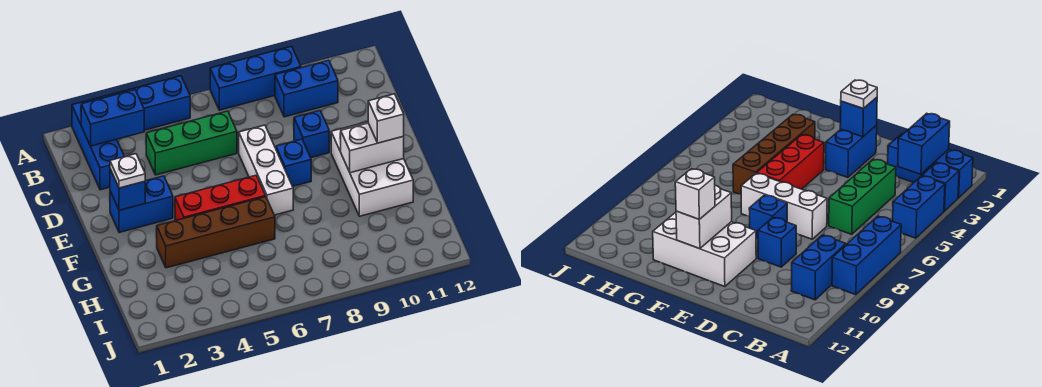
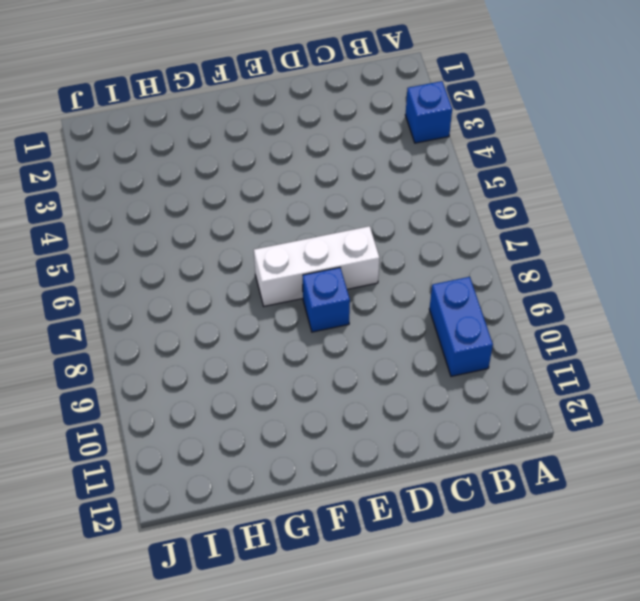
none -> blue 1x3 brick [72,98,124,190]
none -> blue 1x2 brick [127,76,190,130]
none -> blue 1x3 brick [210,46,301,110]

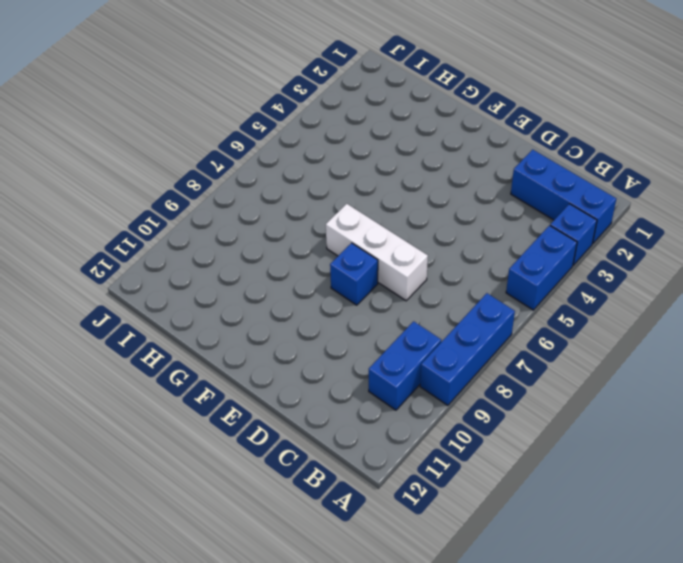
none -> green 1x3 brick [146,111,237,175]
none -> blue 1x1 brick [294,111,329,158]
none -> blue 1x2 brick [110,176,173,233]

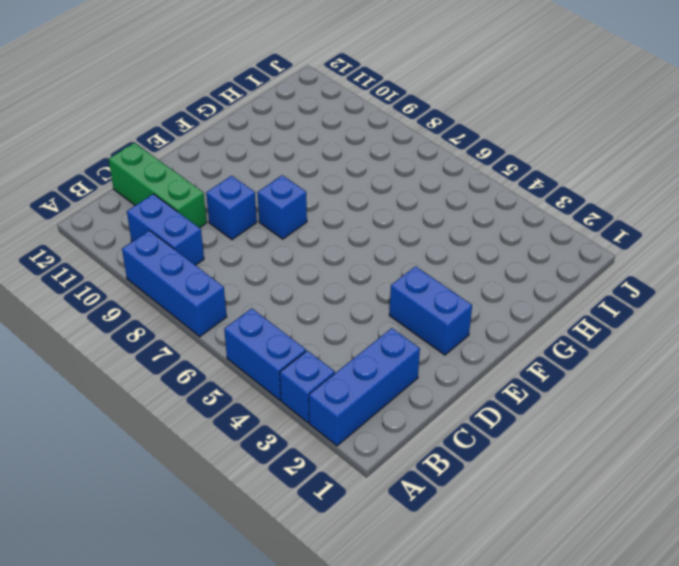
green 1x3 brick [109,143,207,228] -> green 1x3 brick moved to [146,111,237,175]
none -> white 1x3 brick [238,125,293,215]
none -> white 2x3 brick [331,122,413,216]
none -> red 1x3 brick [175,175,266,220]

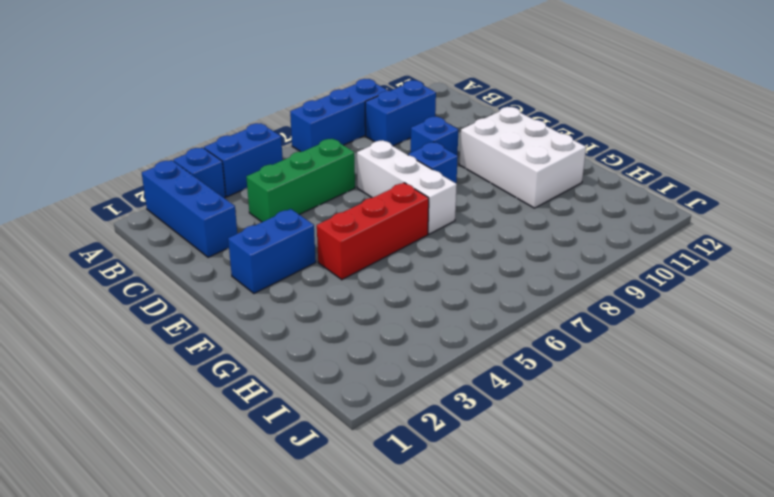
none -> brown 1x4 brick [156,197,275,268]
none -> blue 1x2 brick [81,90,144,146]
none -> blue 1x1 brick [110,169,145,210]

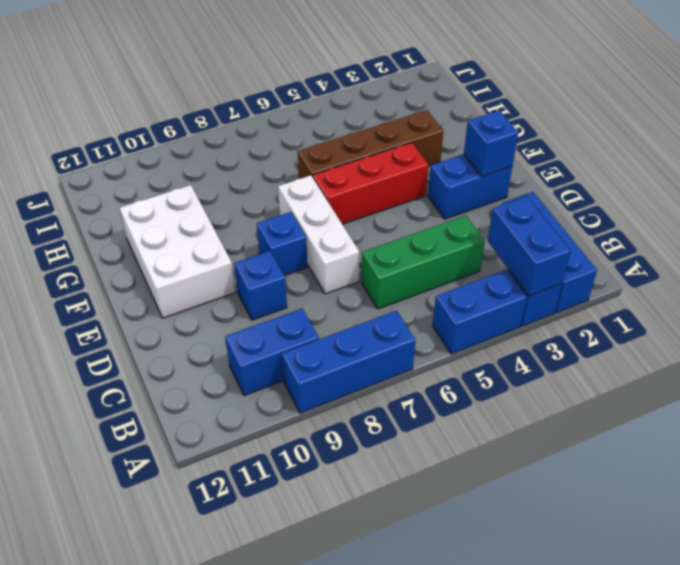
blue 1x2 brick [488,196,571,296] -> blue 1x2 brick turned to [81,90,144,146]
none -> white 1x2 brick [341,123,404,173]
none -> white 1x1 plate [110,154,145,188]
none -> white 1x1 brick [368,94,404,143]

